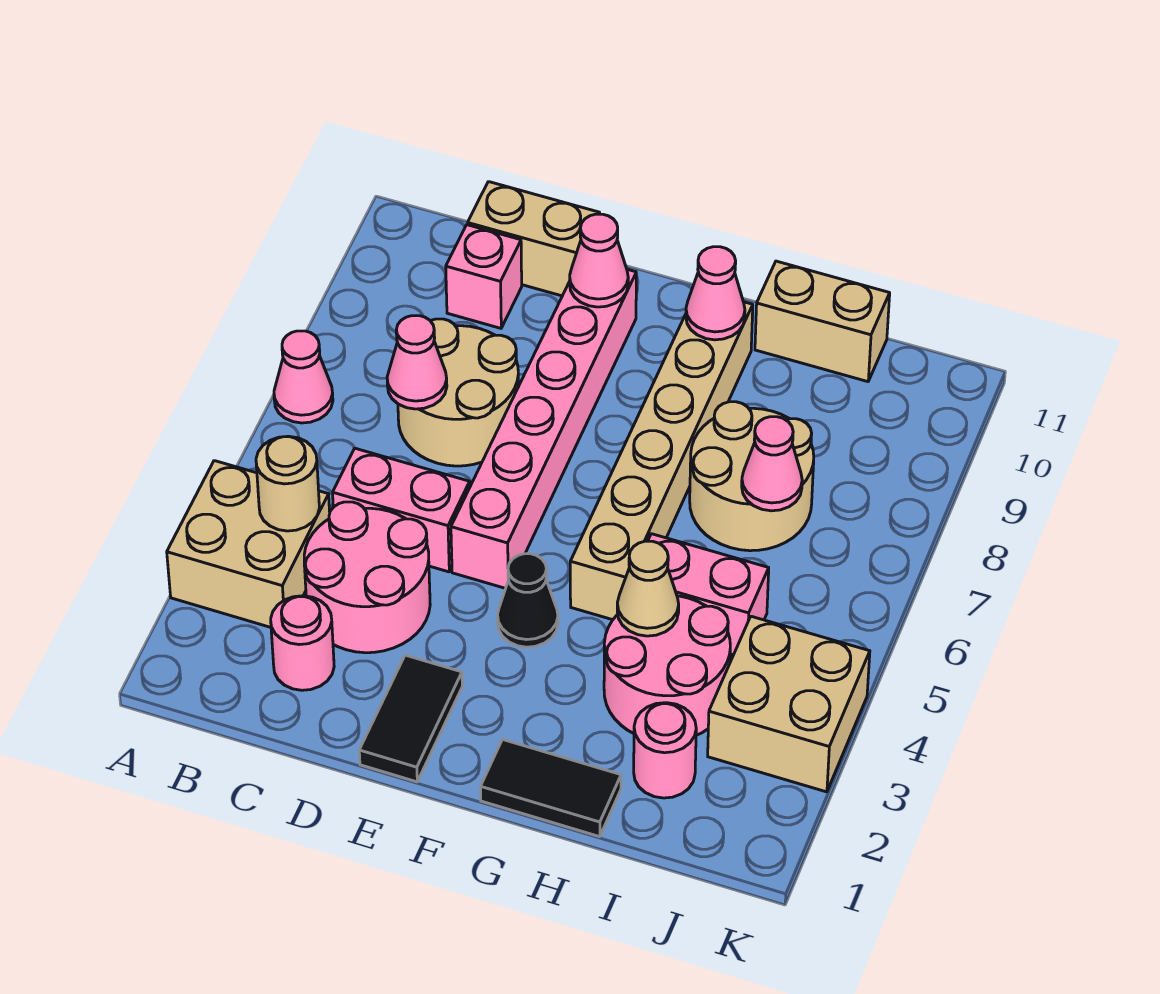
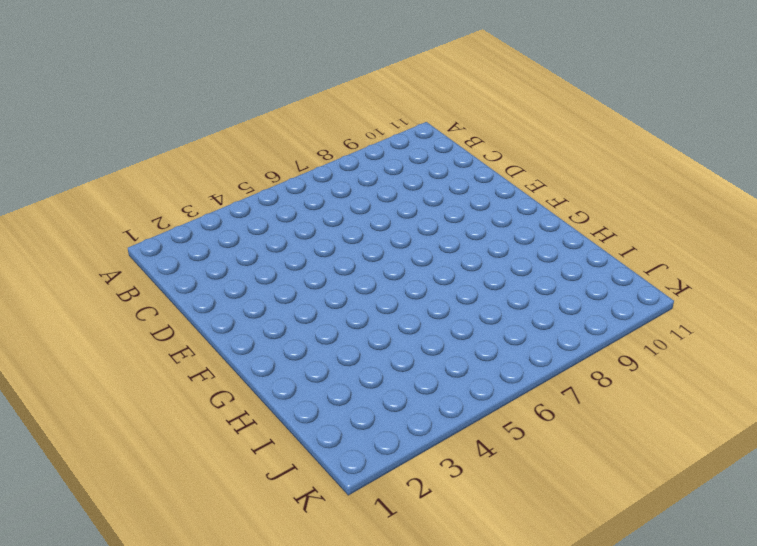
none -> tan 2x2 brick [167,461,330,627]
none -> pink 1x1 cone [274,331,333,423]
none -> pink 1x1 round brick [271,596,334,690]

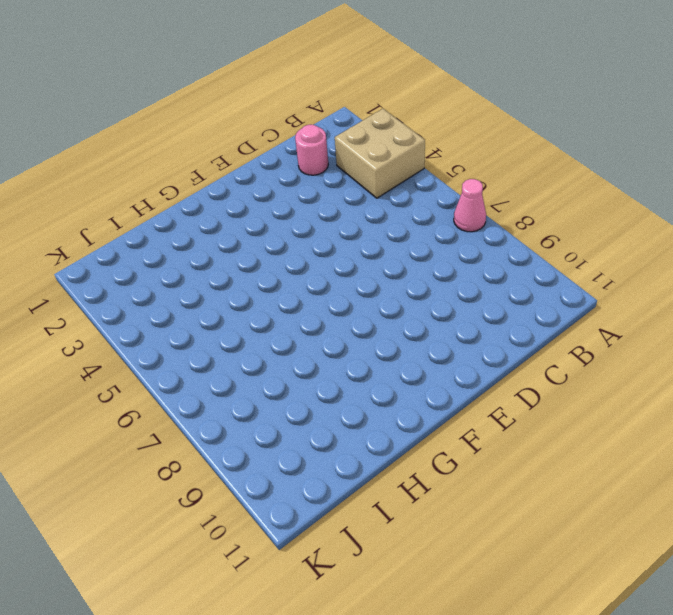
none -> pink 2x2 round brick [304,502,430,653]
none -> pink 1x2 brick [333,448,470,572]
none -> tan 2x2 round brick [398,319,519,466]

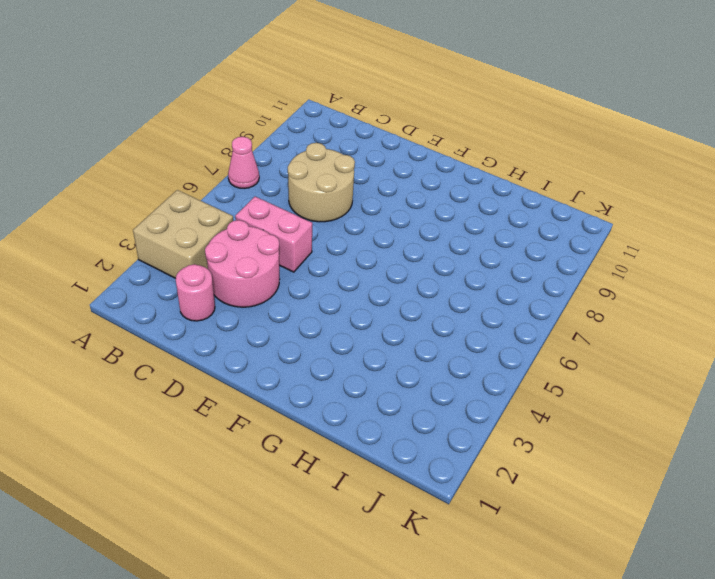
none -> pink 1x1 brick [446,225,522,328]
none -> tan 1x2 brick [468,182,600,296]
none -> black 1x2 tile [359,655,462,782]

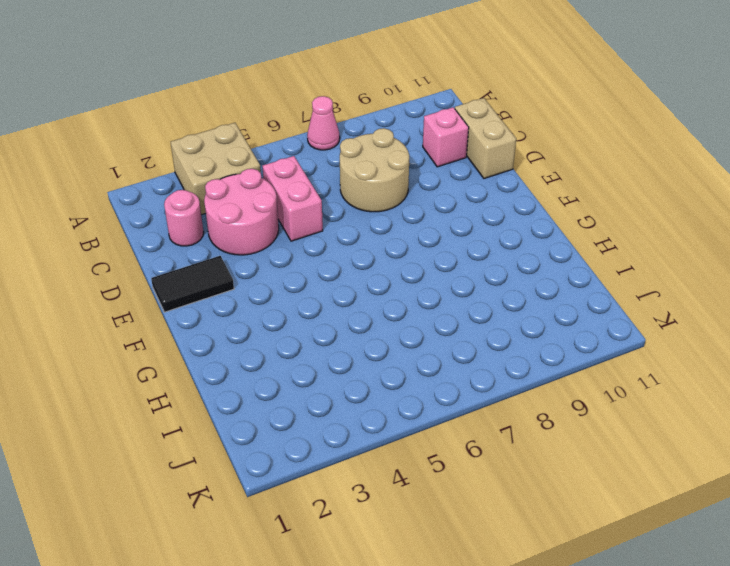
none -> pink 1x6 brick [451,269,636,588]
none -> black 1x1 cone [498,554,558,647]
none -> black 1x2 tile [481,740,621,837]

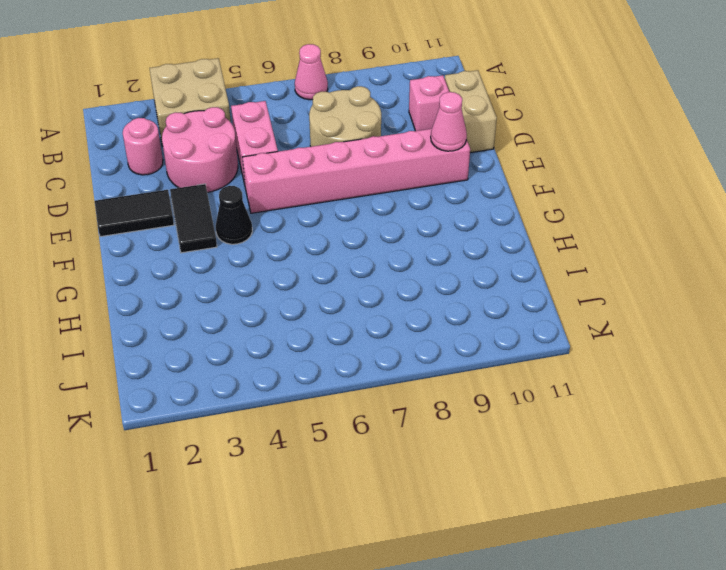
black 1x2 tile [170,184,217,253] -> black 1x2 tile moved to [481,740,621,837]
none -> tan 1x6 brick [570,302,753,620]
none -> pink 2x2 round brick [604,596,730,735]
none -> pink 1x2 brick [648,534,769,655]

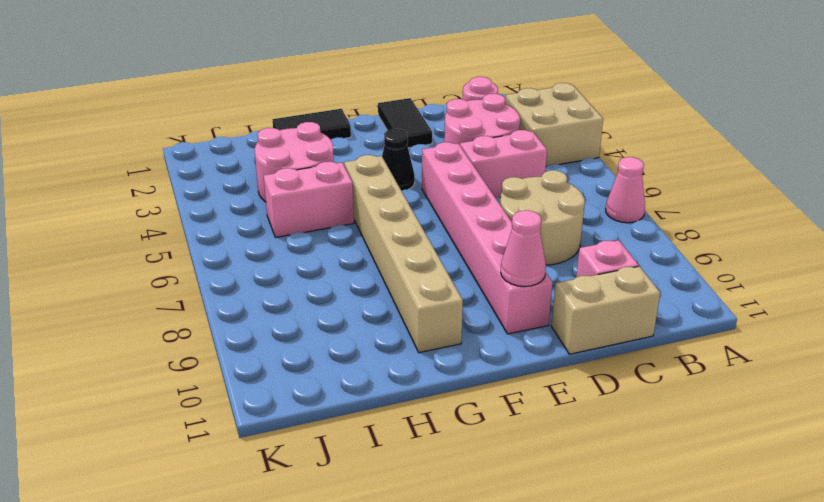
none -> tan 2x2 round brick [690,402,814,551]
none -> tan 1x2 brick [755,261,890,382]
none -> pink 1x1 round brick [634,703,696,798]

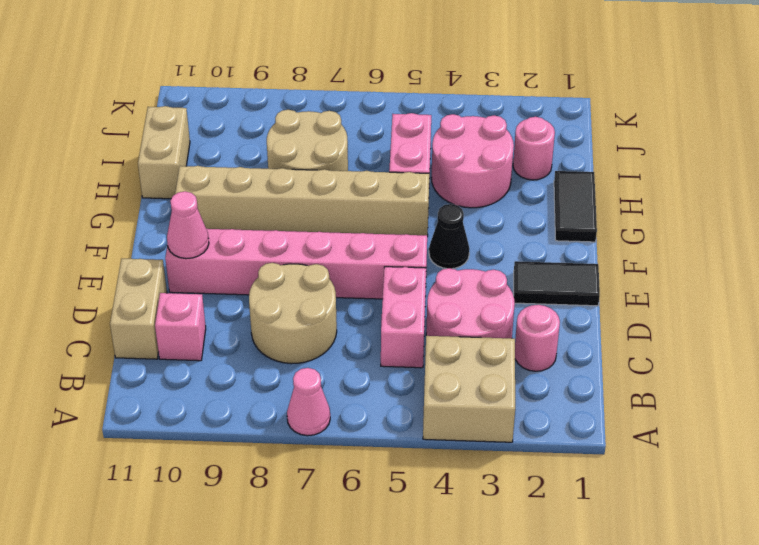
none -> tan 2x2 brick [708,616,870,792]
none -> tan 1x1 round brick [256,436,319,531]
none -> pink 1x1 cone [387,316,447,409]

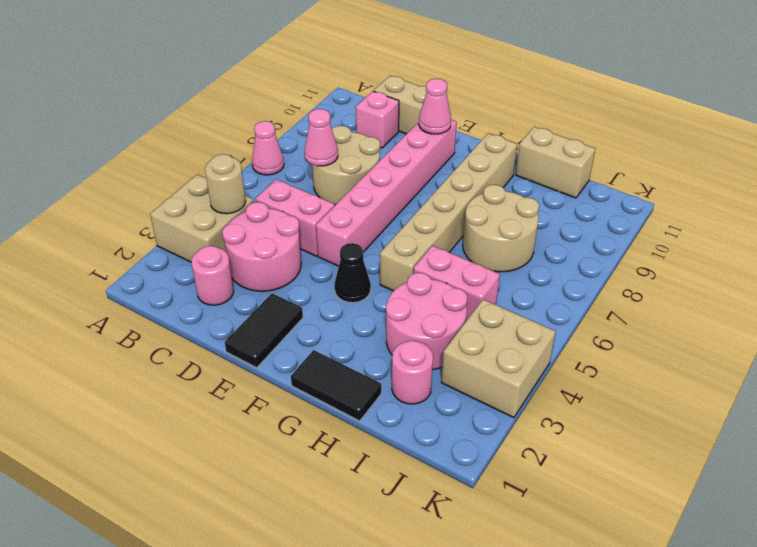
none -> pink 1x1 cone [686,247,745,340]
none -> tan 1x1 cone [617,541,679,636]
none -> pink 1x1 cone [742,417,802,511]

